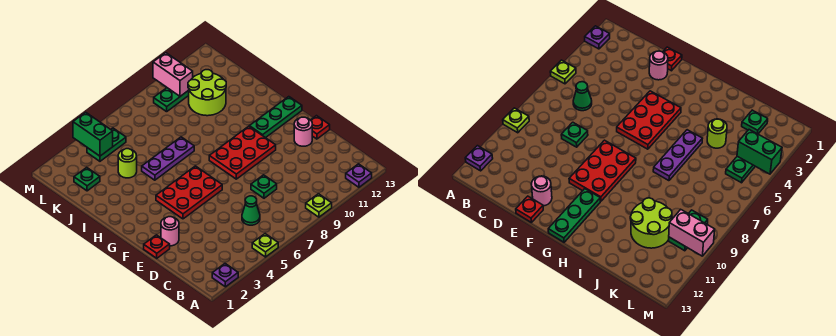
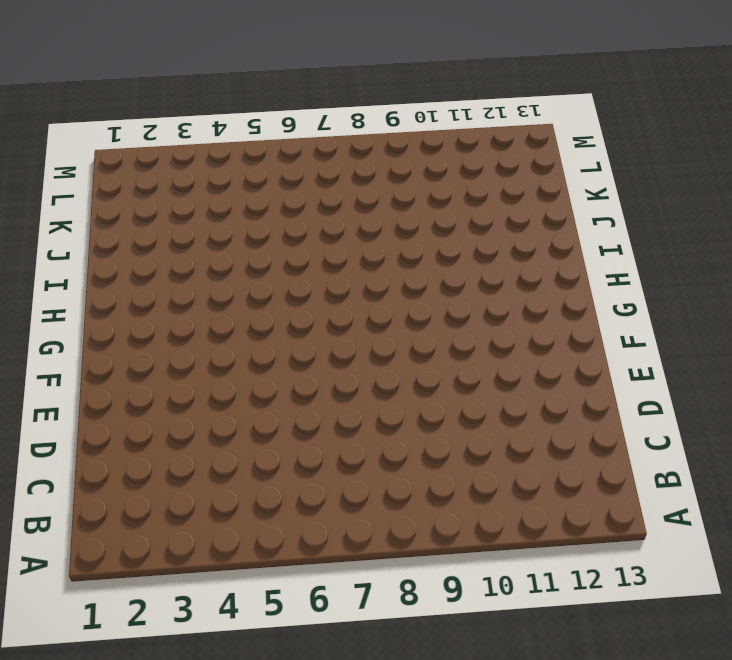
none -> purple 1x1 plate [212,264,238,287]
none -> lime 1x1 plate [252,234,278,257]
none -> lime 1x1 plate [306,194,332,217]

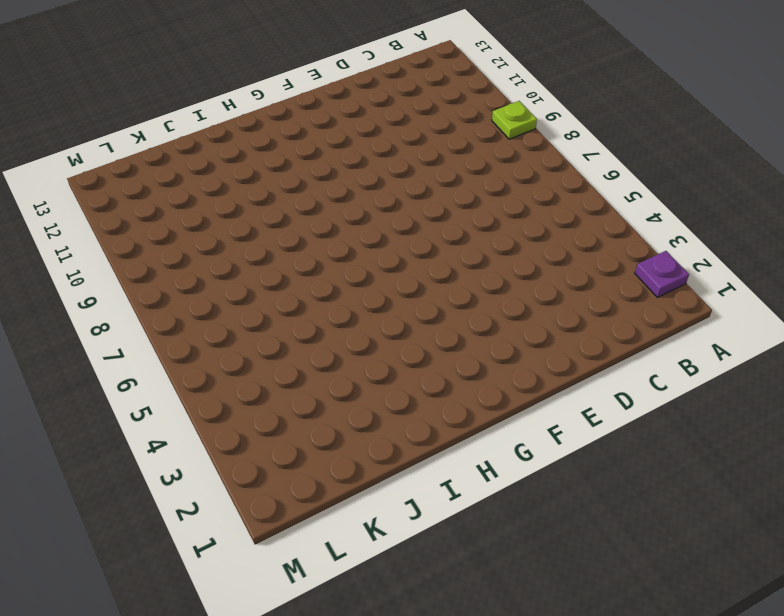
none -> lime 1x1 plate [252,234,278,257]
none -> purple 1x1 plate [346,164,372,187]
none -> green 1x1 cone [242,196,260,225]

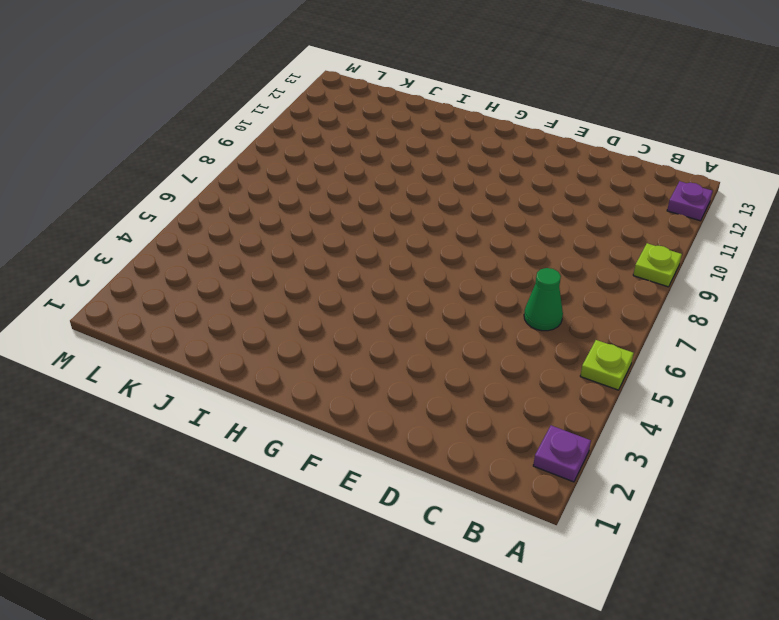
none -> green 1x1 plate [251,175,277,198]
none -> red 1x1 plate [144,235,170,258]
none -> pink 1x1 round brick [161,217,179,246]

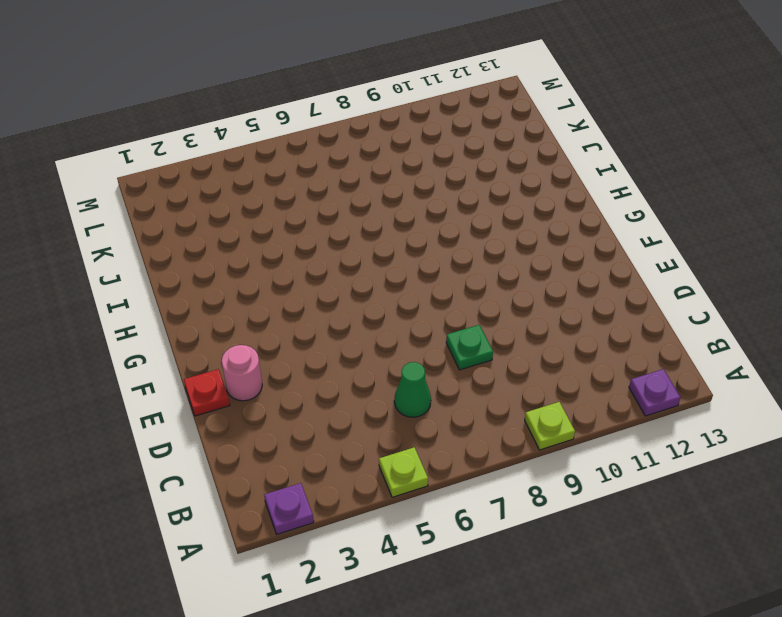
none -> pink 1x1 round brick [294,117,312,146]
none -> red 1x1 plate [311,116,330,139]
none -> red 2x3 plate [156,166,222,219]

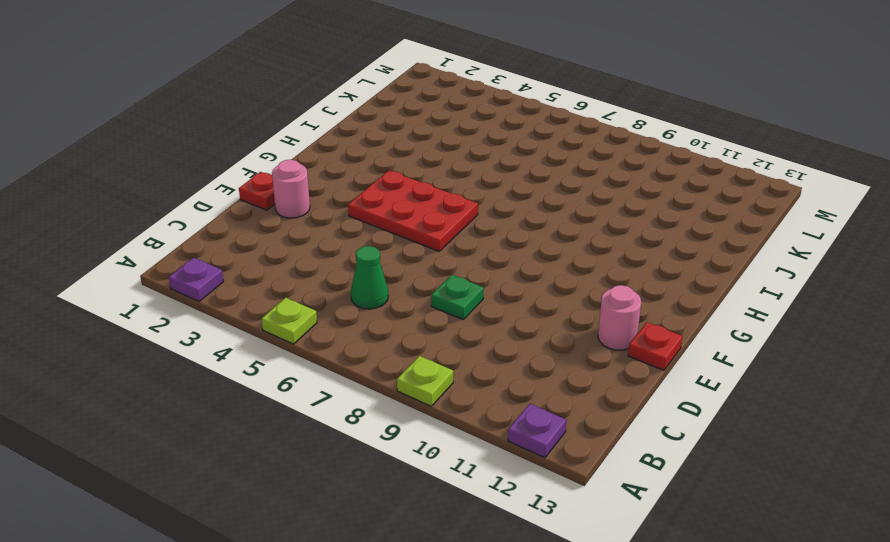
none -> red 2x3 plate [209,126,276,179]
none -> green 1x3 plate [249,97,302,138]
none -> purple 1x3 plate [142,137,194,180]

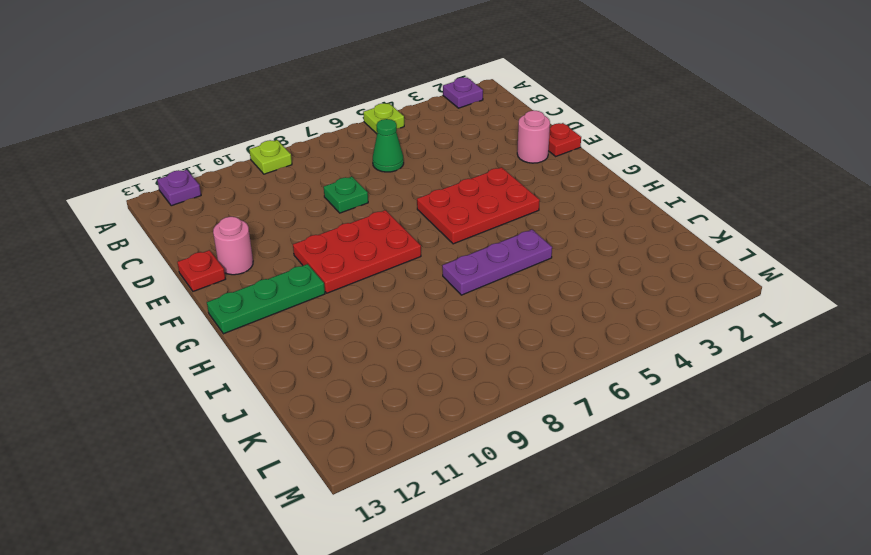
none -> lime 1x1 round brick [118,149,137,178]
none -> lime 2x2 round brick [188,70,226,116]
none -> green 1x1 plate [74,167,100,191]

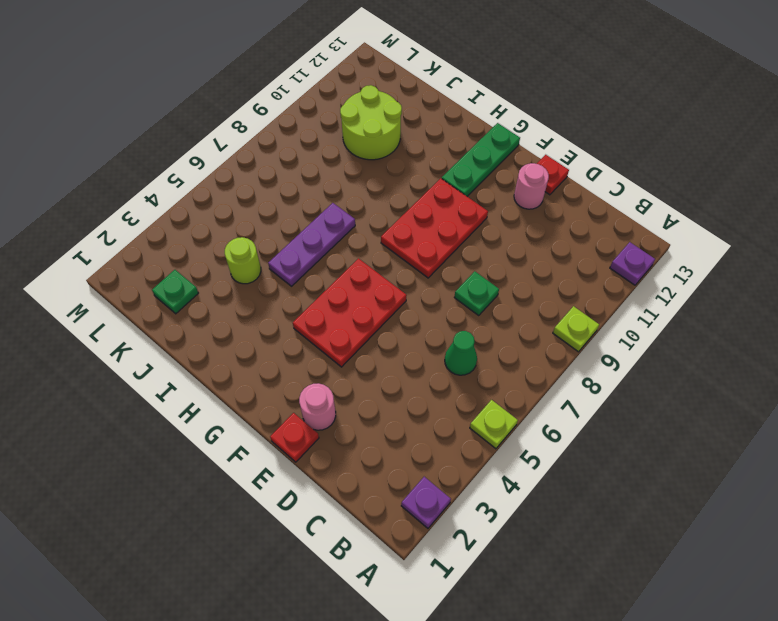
none -> green 1x2 plate [87,128,126,161]
none -> green 1x2 plate [154,88,189,112]
none -> green 1x2 brick [73,112,113,156]

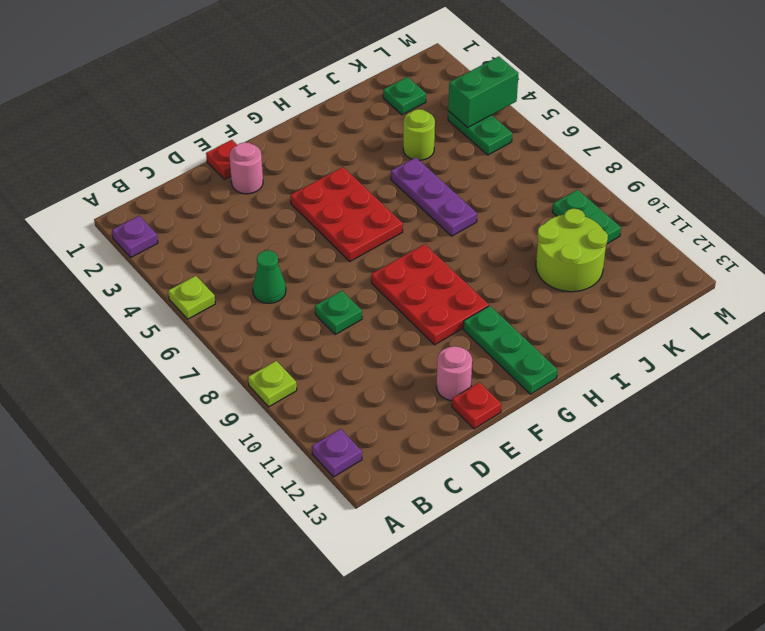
none -> pink 1x2 brick [153,53,193,96]

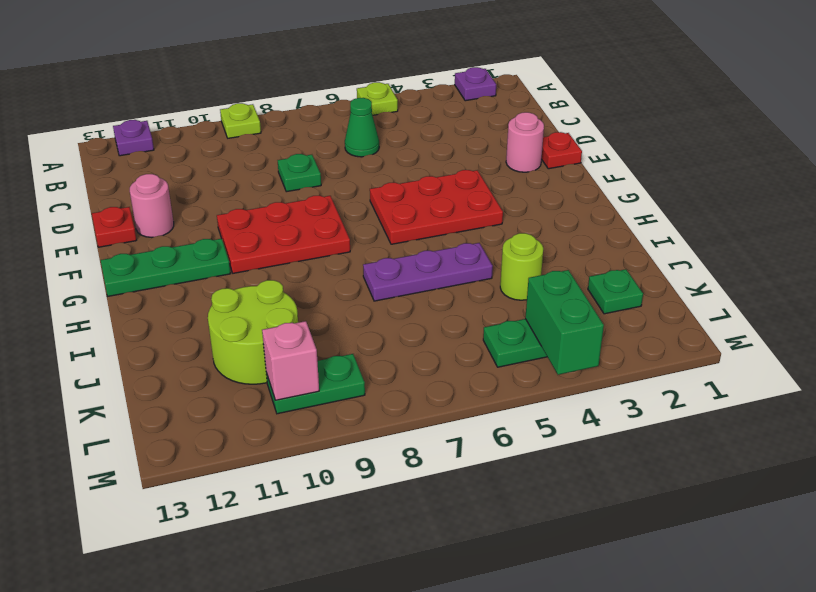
pink 1x1 brick [262,321,319,400] -> pink 1x2 brick [153,53,193,96]

